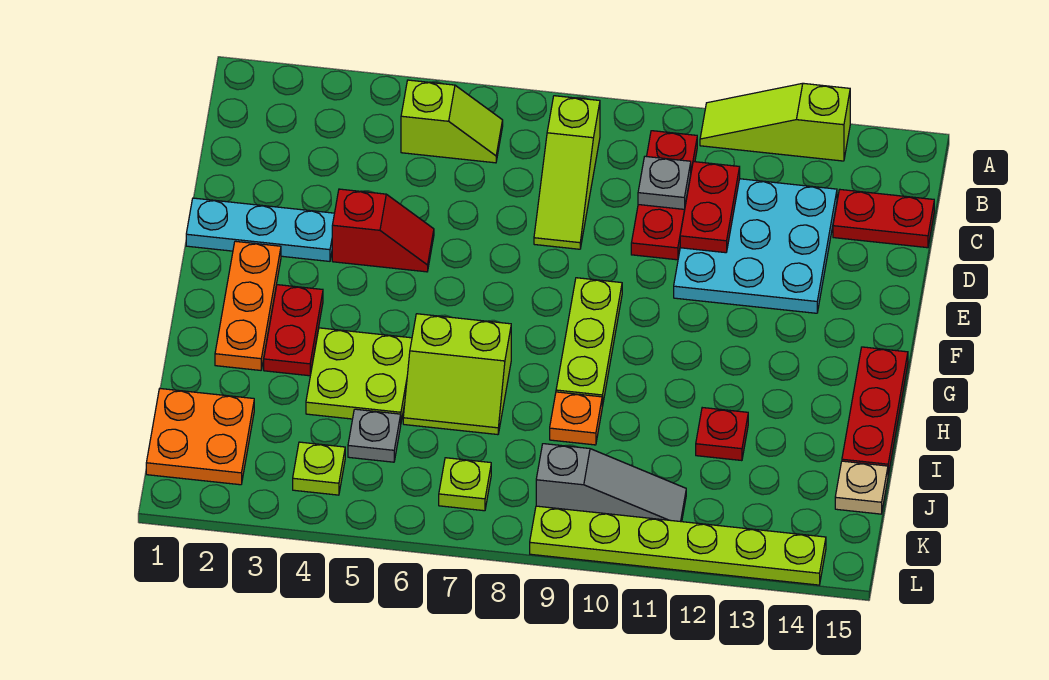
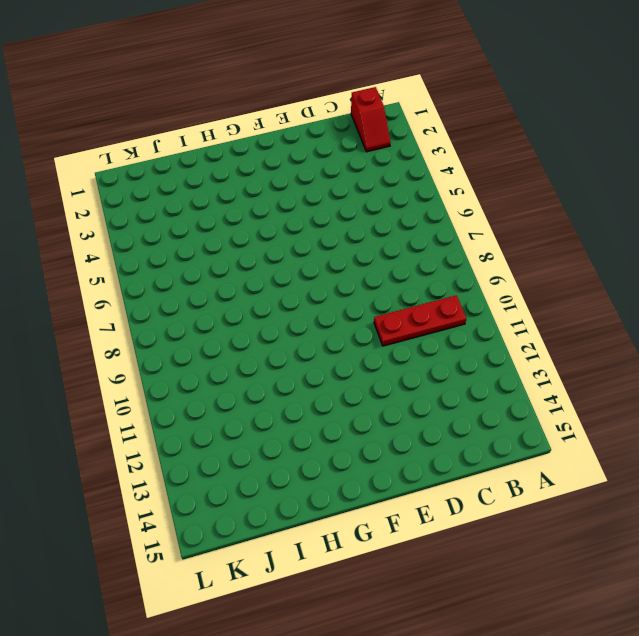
red 1x2 slope [351,87,391,152] -> red 1x2 slope moved to [332,189,434,272]
none -> lime 1x3 slope [700,83,850,161]
none -> lime 1x2 slope [401,80,503,163]
none -> lime 1x3 slope [534,96,600,249]

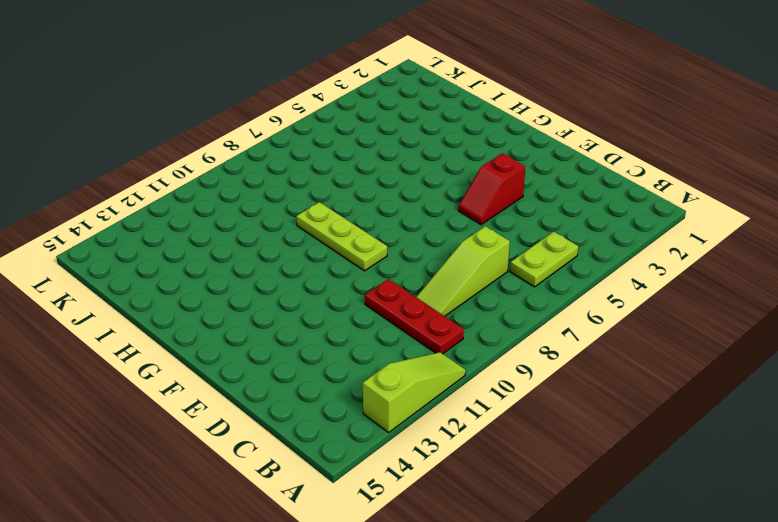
lime 1x2 plate [510,232,578,287] -> lime 1x2 slope [401,80,503,163]
lime 1x3 slope [417,226,510,316] -> lime 1x3 slope turned to [534,96,600,249]
none -> cyan 3x3 plate [674,179,837,313]
none -> red 1x2 plate [833,190,934,248]
none -> cyan 1x3 plate [186,198,335,261]

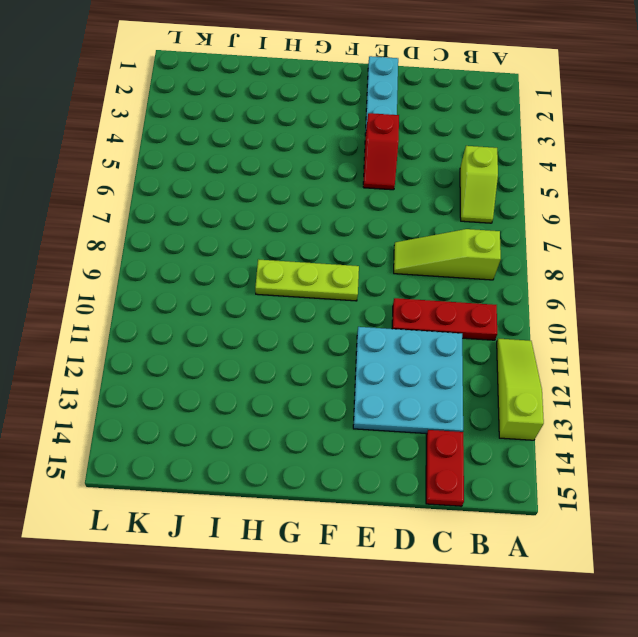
none -> orange 1x3 plate [215,241,281,370]
none -> red 1x2 plate [264,285,323,376]
none -> red 1x3 plate [842,347,908,475]

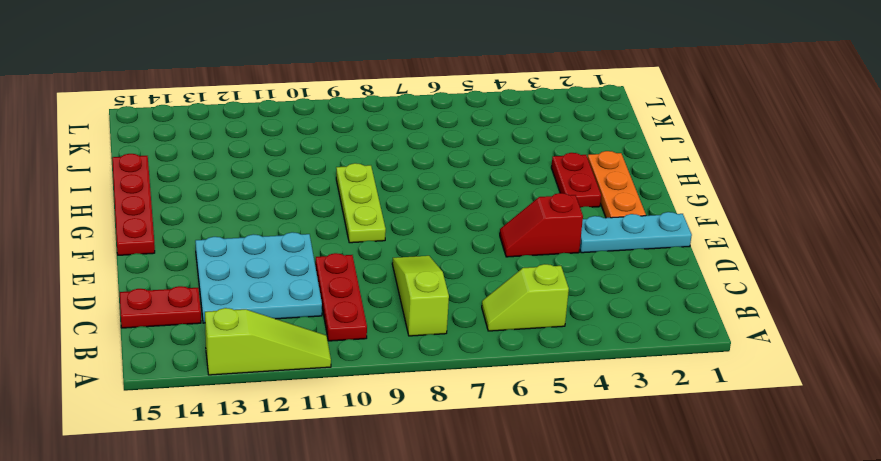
red 1x4 plate [112,154,155,255] -> red 1x3 plate [842,347,908,475]
none -> lime 2x2 plate [306,328,412,421]
none -> lime 2x2 slope [403,314,511,435]
none -> orange 1x1 plate [550,392,602,445]

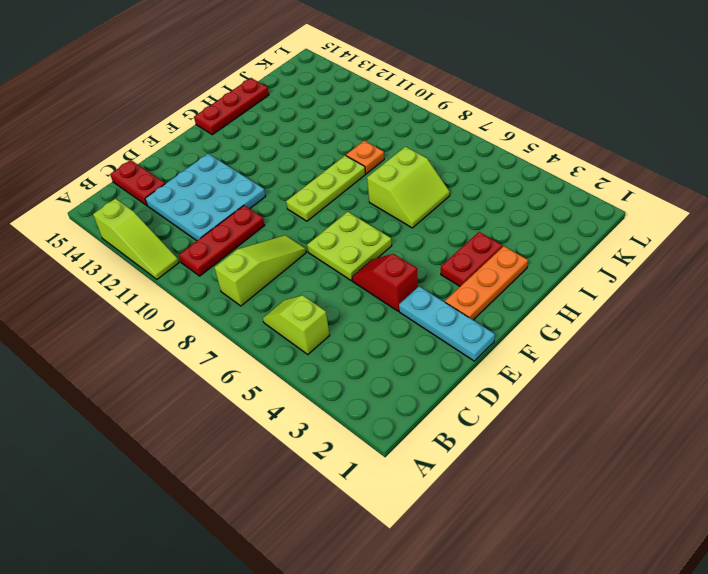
lime 2x2 plate [307,212,392,280] -> lime 2x2 plate moved to [306,328,412,421]
lime 2x2 slope [367,147,450,228] -> lime 2x2 slope turned to [403,314,511,435]
none -> red 1x1 plate [696,408,748,461]
none -> orange 2x2 plate [146,389,254,485]
none -> grey 1x1 plate [348,409,401,462]

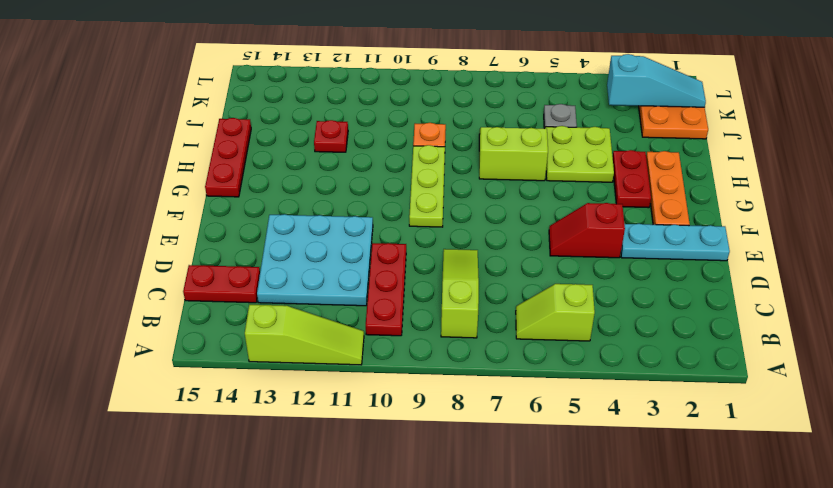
cyan 1x3 slope [607,54,706,107] -> none
none -> tan 1x1 plate [835,461,888,514]
none -> lime 1x1 plate [293,442,345,495]
none -> lime 1x1 plate [439,458,491,511]

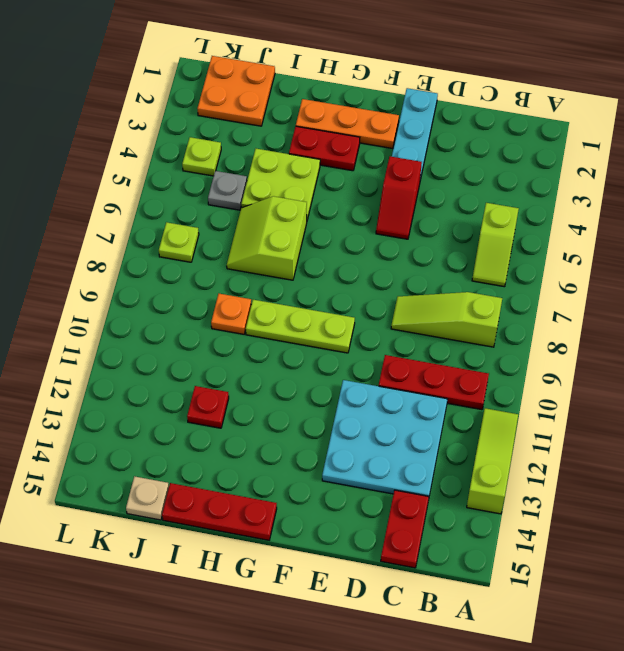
none -> grey 1x3 slope [536,444,686,522]
none -> lime 1x6 plate [530,506,826,585]
none -> grey 1x1 plate [638,156,691,209]

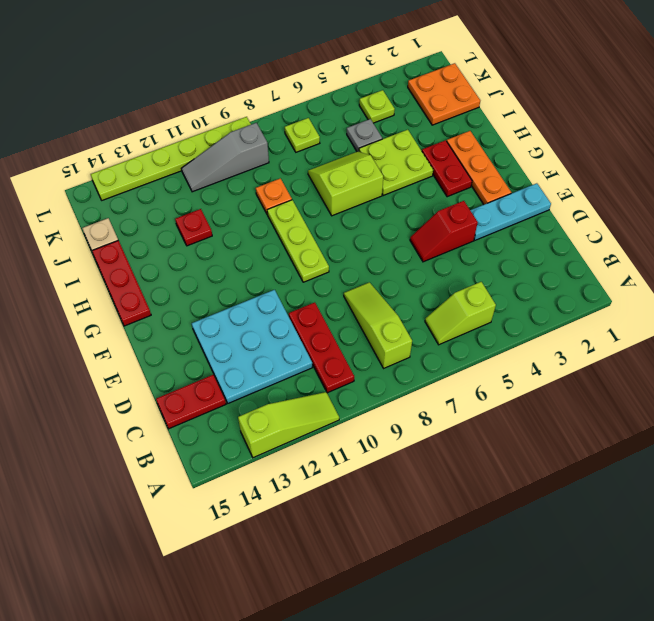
none -> grey 1x1 plate [638,156,691,209]
none -> red 1x2 plate [680,162,740,253]

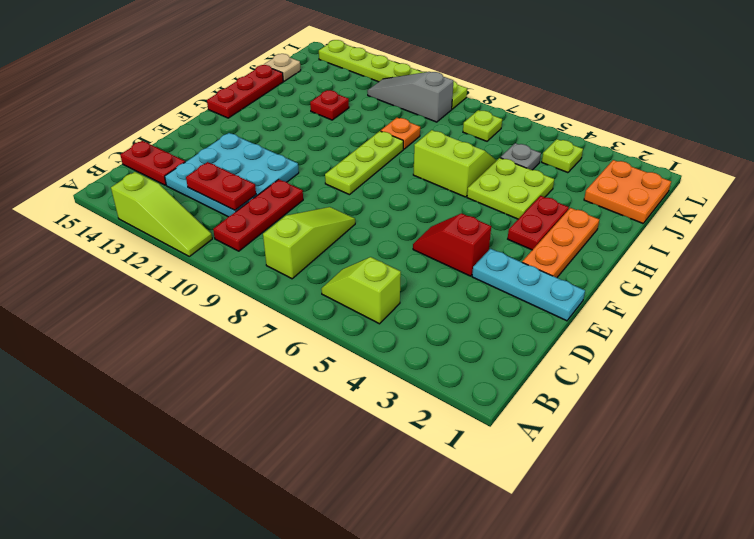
red 1x2 plate [186,162,256,210] -> red 1x2 plate turned to [680,162,740,253]
none -> grey 1x1 plate [638,156,691,209]

